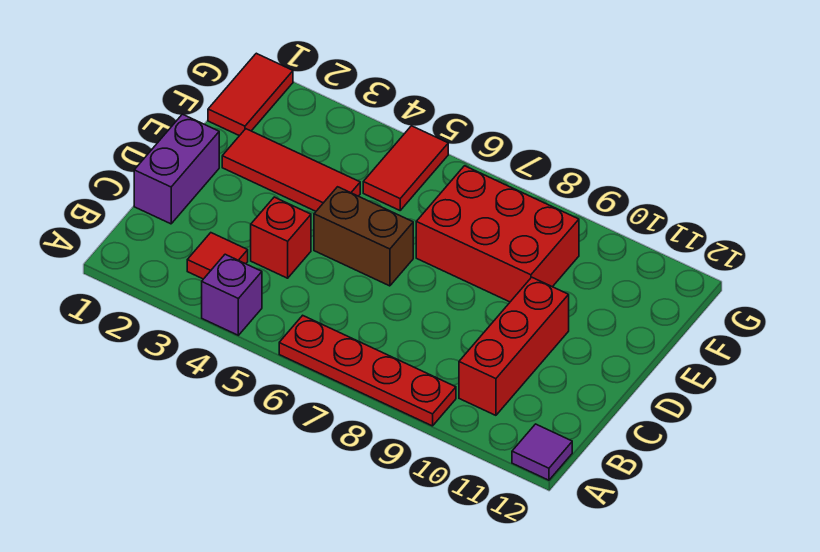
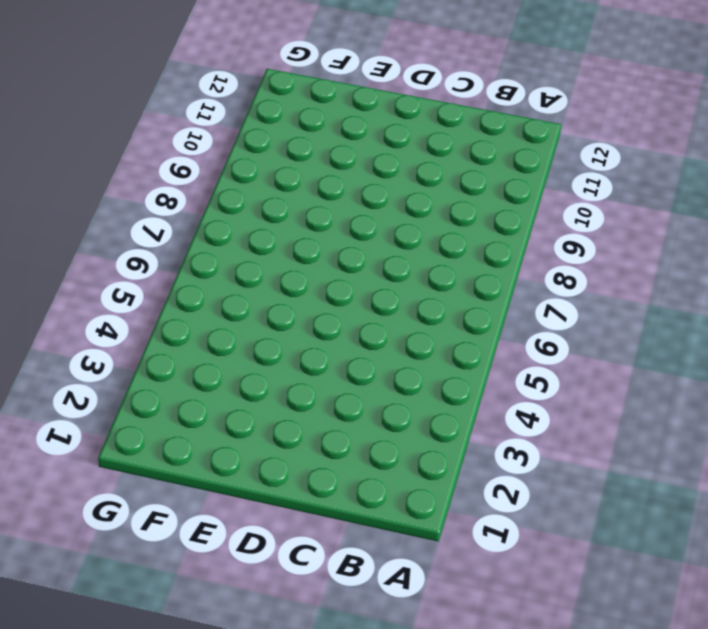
none -> purple 1x1 brick [202,254,262,335]
none -> red 1x4 plate [279,315,456,426]
none -> purple 1x1 tile [512,424,572,480]

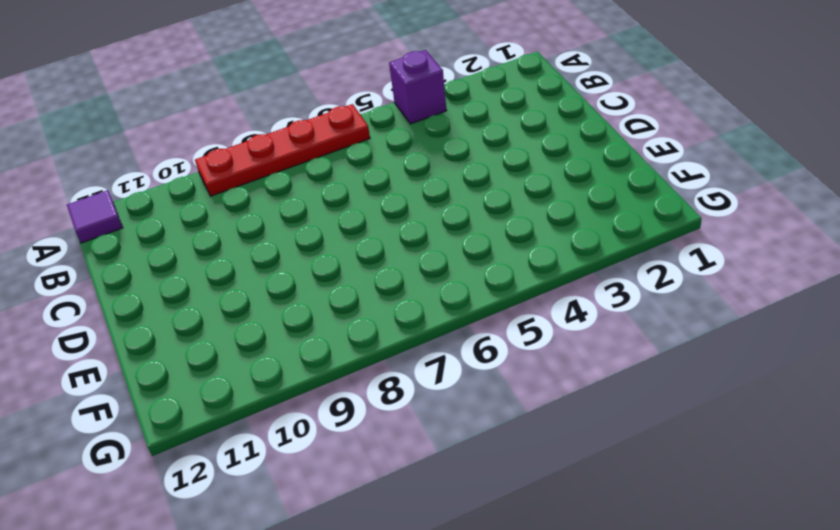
none -> red 1x1 tile [187,233,248,279]
none -> red 1x3 brick [459,277,569,415]
none -> purple 1x2 brick [134,114,219,224]

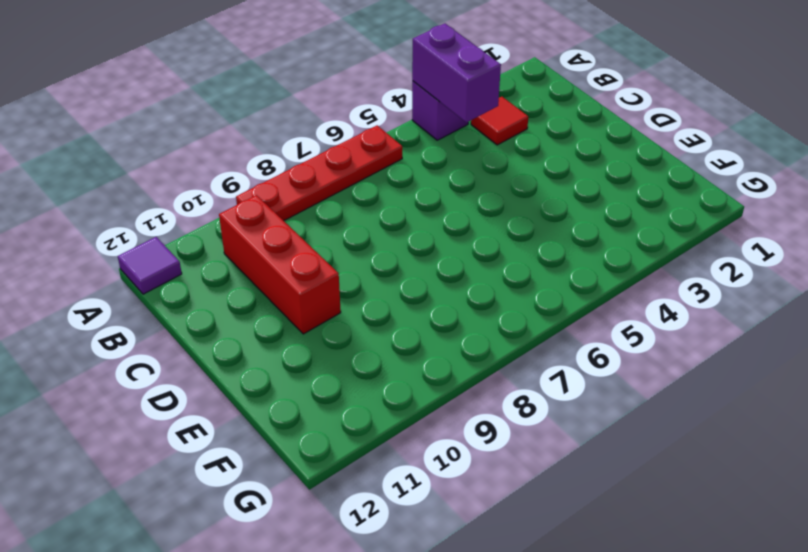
purple 1x2 brick [412,24,501,122] -> purple 1x2 brick moved to [134,114,219,224]
none -> red 1x1 brick [251,197,311,278]
none -> brown 1x2 brick [314,187,413,286]
none -> red 1x3 tile [222,129,360,211]

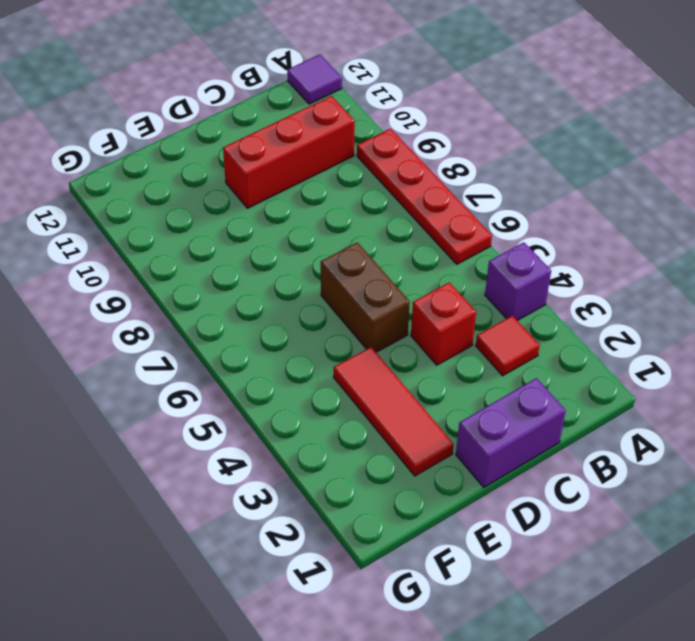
none -> red 2x3 brick [416,166,579,302]
none -> red 1x2 tile [208,53,293,136]
none -> red 1x2 tile [363,126,448,210]

